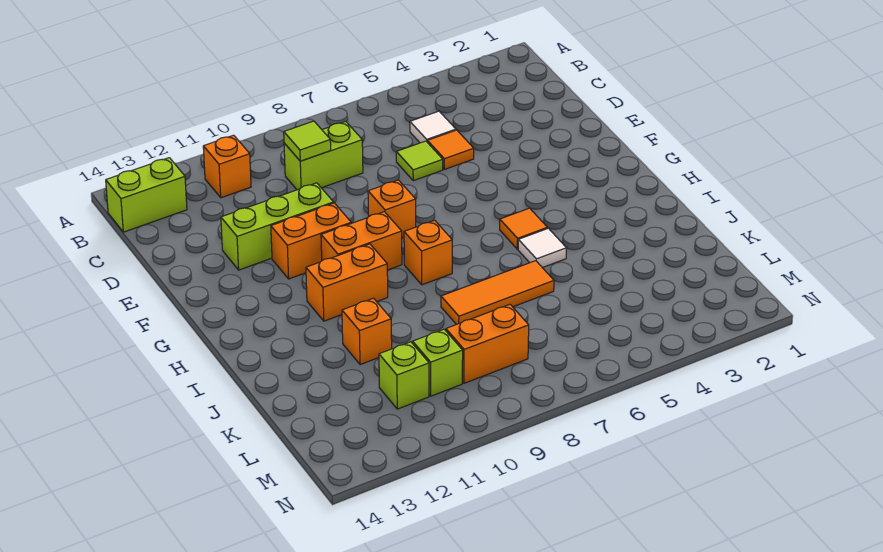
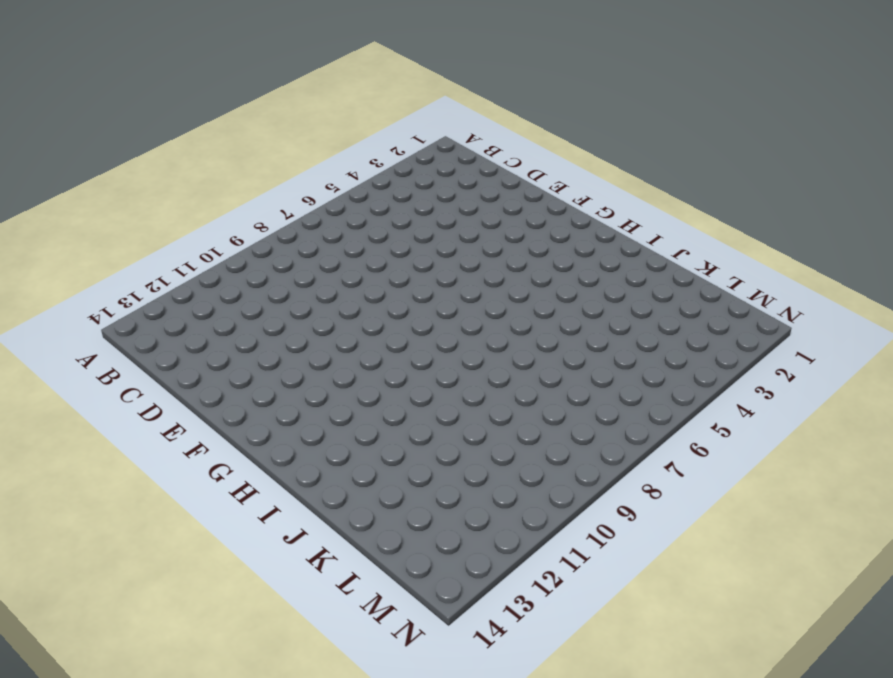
none -> orange 1x1 brick [203,135,251,198]
none -> lime 1x2 brick [106,158,187,232]
none -> white 1x1 tile [410,111,456,143]

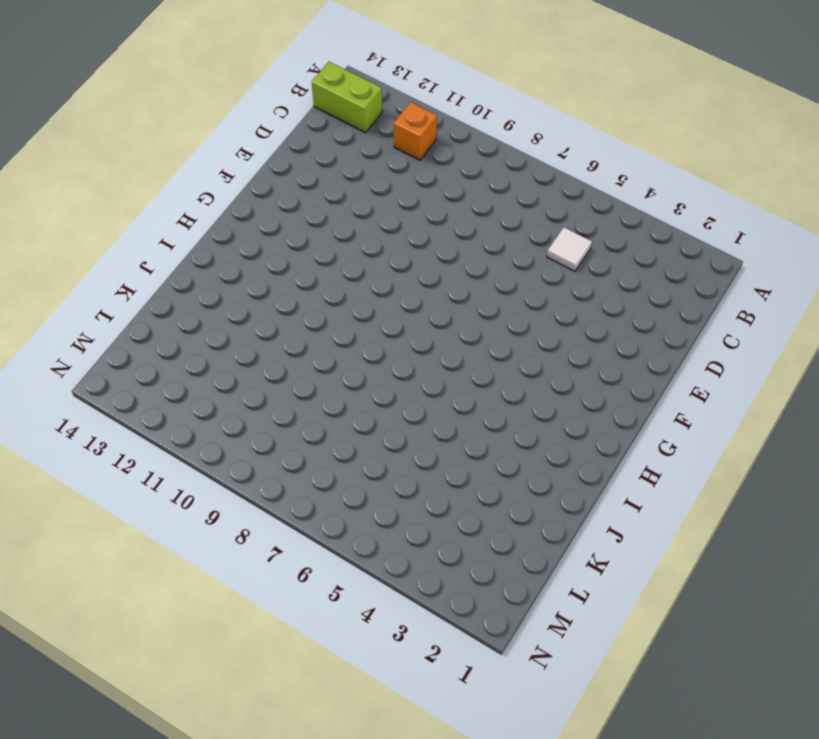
none -> lime 1x2 brick [284,121,363,190]
none -> orange 1x1 tile [427,130,474,169]
none -> lime 1x1 tile [396,141,443,181]

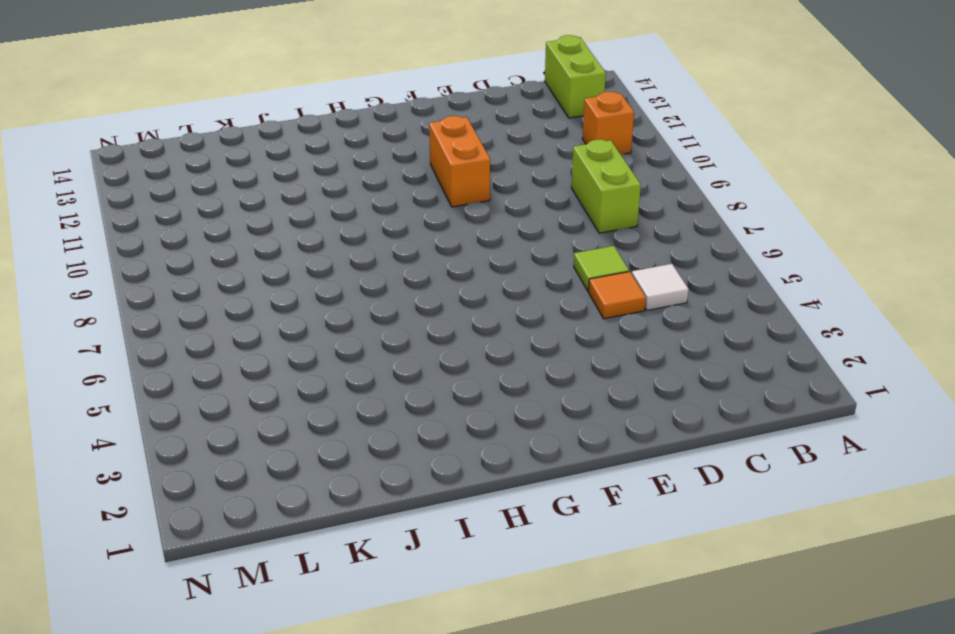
none -> lime 1x3 brick [221,183,334,270]
none -> orange 1x1 brick [368,180,416,237]
none -> orange 1x2 brick [321,212,402,270]

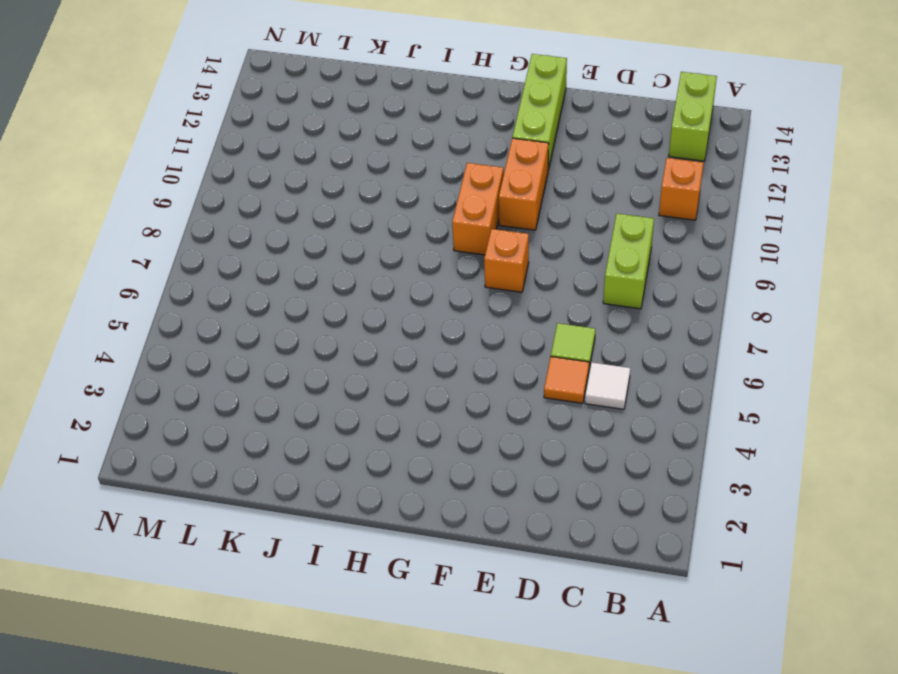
lime 1x3 brick [512,54,567,170] -> lime 1x3 brick moved to [221,183,334,270]
none -> orange 1x1 tile [500,208,547,249]
none -> orange 1x1 brick [404,220,452,285]
none -> orange 1x2 brick [306,244,388,321]

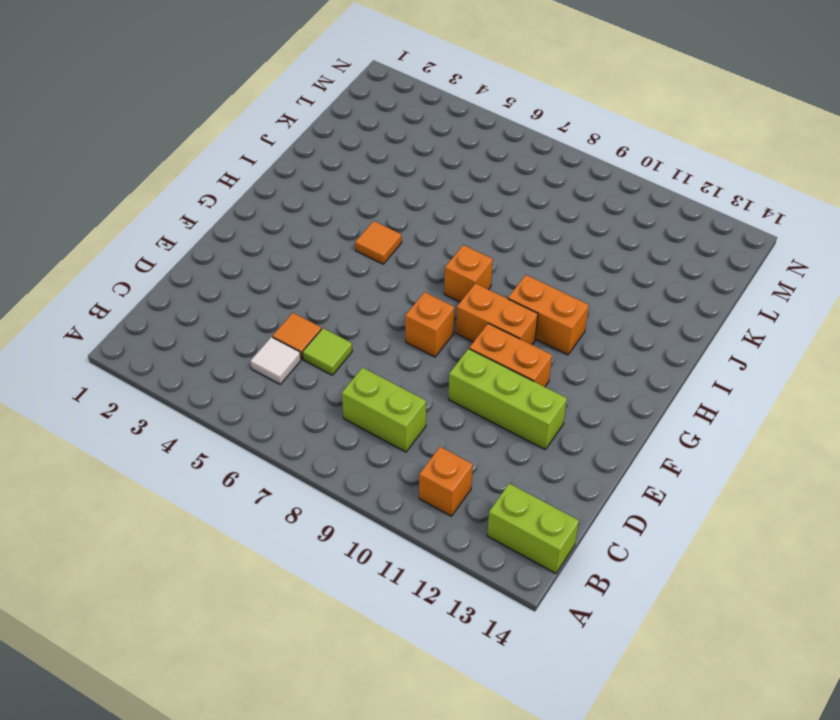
none -> white 1x1 tile [518,228,567,268]
none -> orange 1x3 tile [441,261,554,325]
none -> orange 1x1 brick [342,298,392,365]

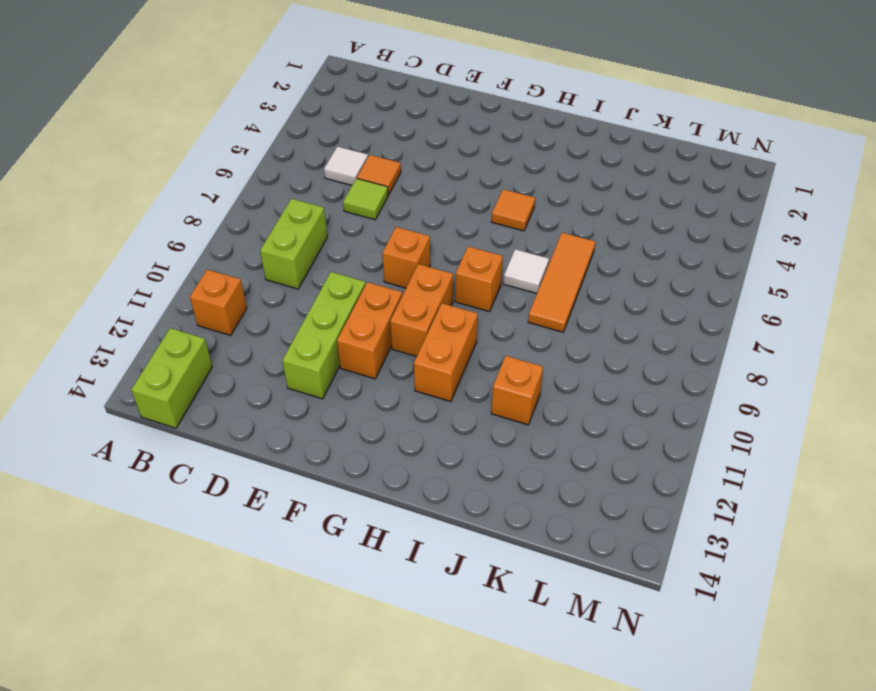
white 1x1 tile [503,249,549,293] -> white 1x1 tile moved to [518,228,567,268]
none -> orange 1x2 brick [446,305,529,383]
none -> lime 1x1 brick [413,329,463,396]
none -> lime 1x1 brick [379,342,429,409]

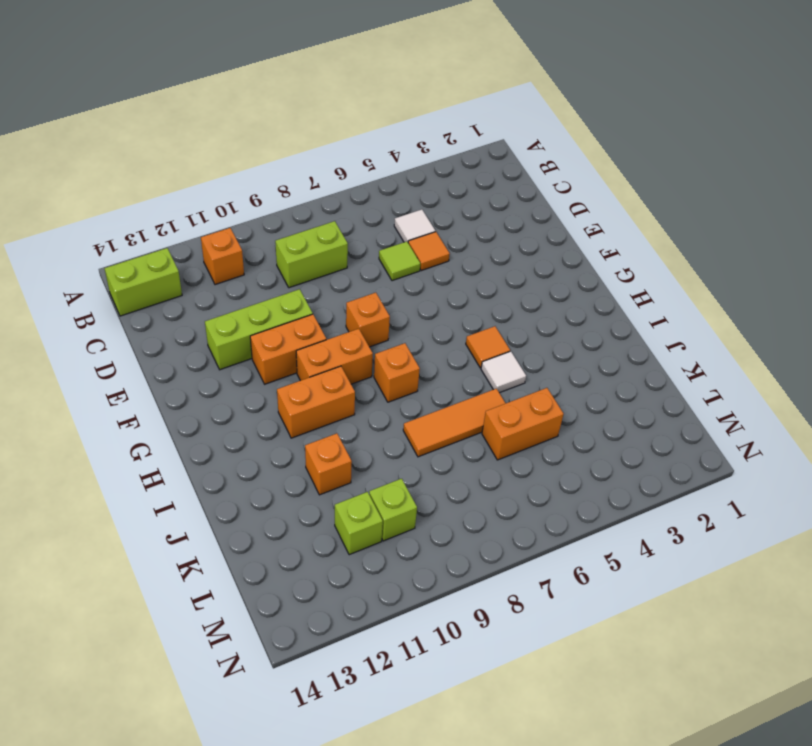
orange 1x2 brick [482,388,564,460] -> orange 1x2 brick moved to [446,305,529,383]
none -> lime 1x1 tile [284,121,331,161]

